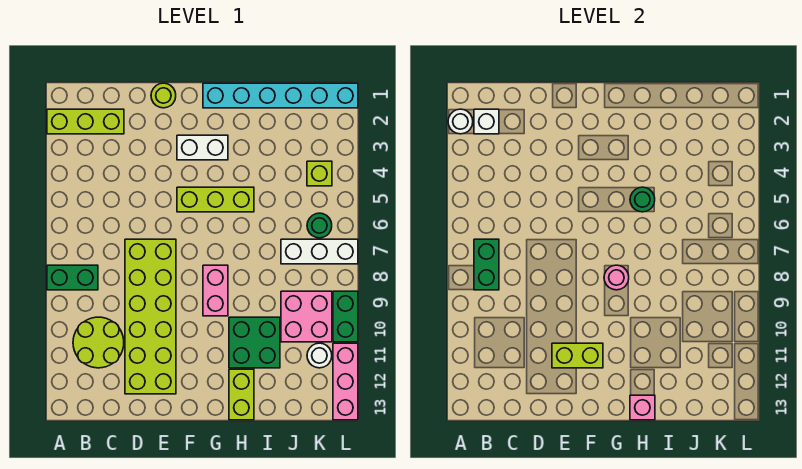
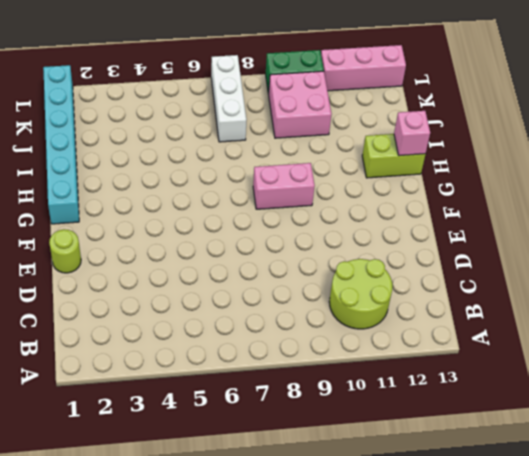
none -> lime 1x3 brick [47,109,124,134]
none -> green 1x2 brick [47,265,98,290]
none -> lime 2x6 brick [125,239,176,394]

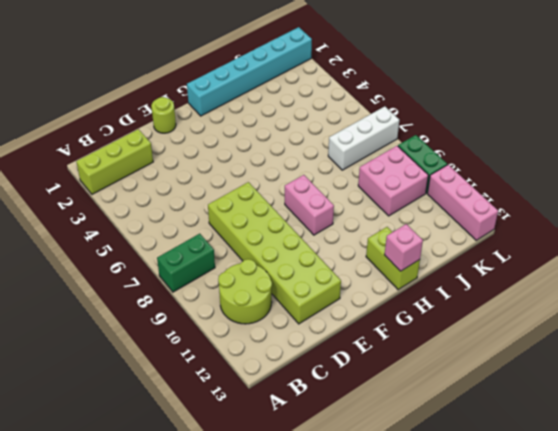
none -> white 1x2 brick [177,135,228,160]
none -> lime 1x3 brick [177,187,254,212]
none -> green 2x2 brick [229,317,280,368]

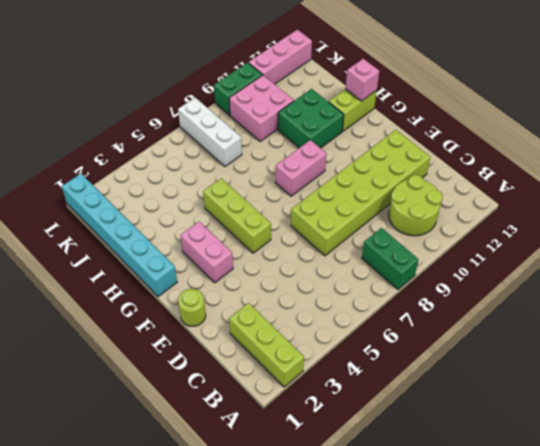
pink 1x2 brick [180,222,233,283] -> white 1x2 brick [177,135,228,160]
none -> lime 1x1 brick [307,161,332,186]
none -> green 1x1 round brick [307,213,332,238]
none -> white 1x1 round brick [307,343,332,368]

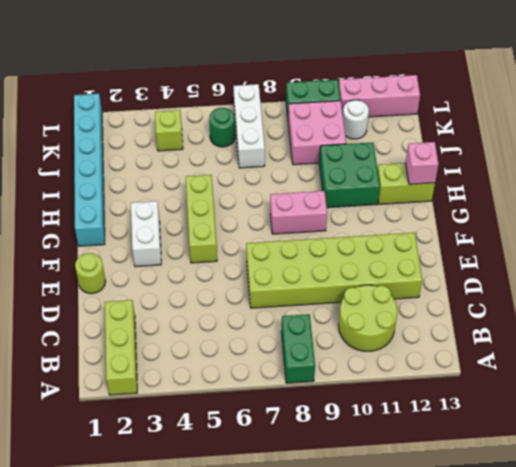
none -> white 1x1 round brick [448,109,473,134]
none -> white 1x1 brick [474,109,499,134]
none -> green 1x2 brick [474,239,499,290]

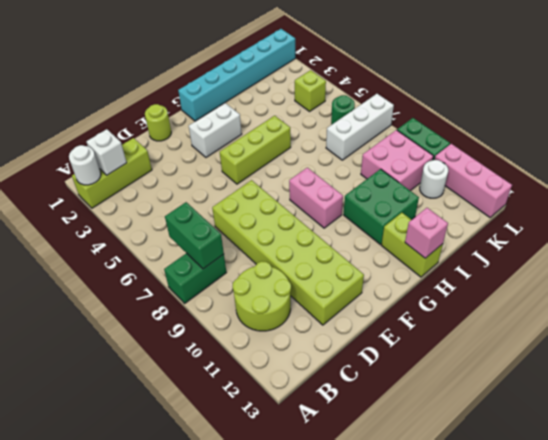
none -> lime 1x2 brick [552,343,603,368]
none -> pink 1x1 round brick [604,265,629,290]
none -> green 1x1 round brick [630,187,655,212]

